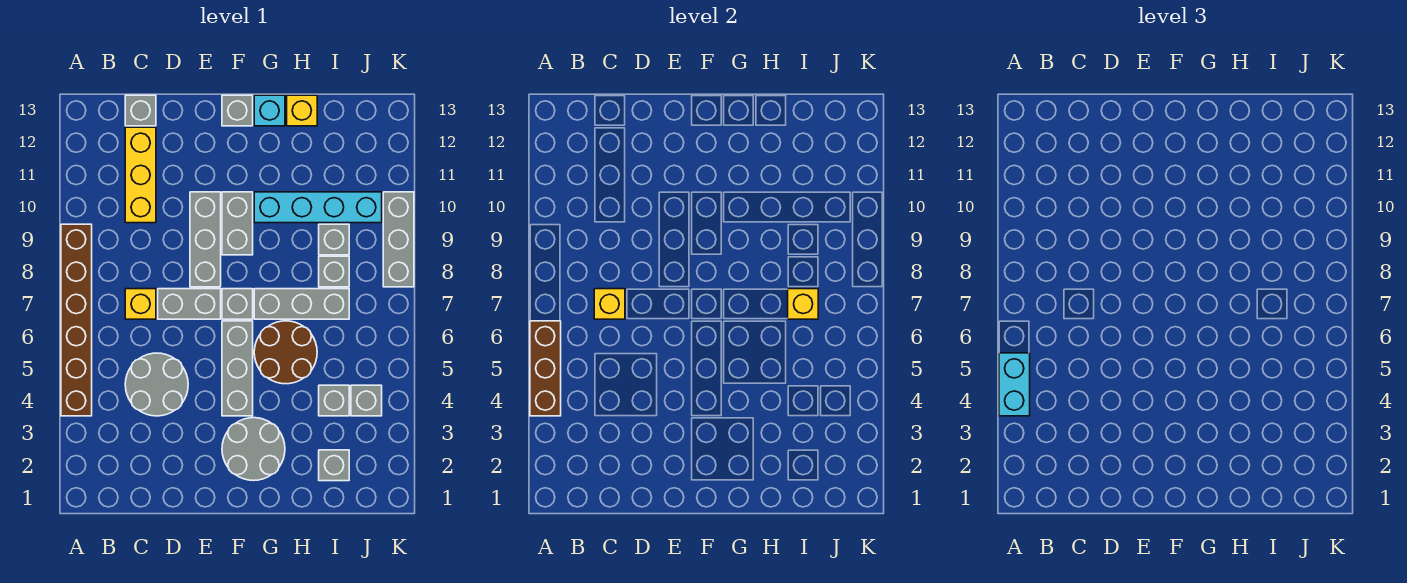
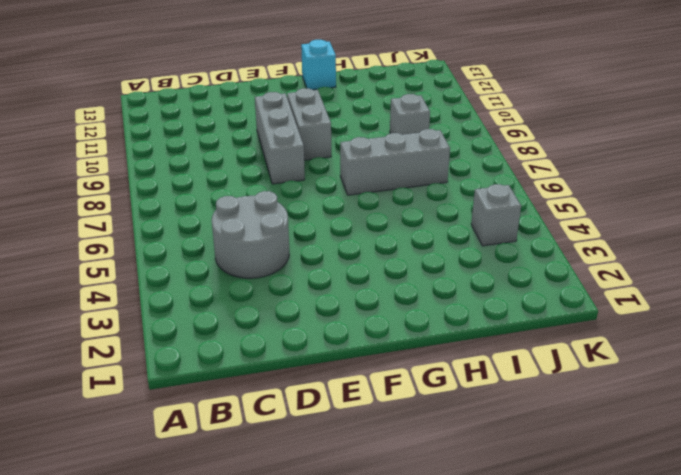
none -> brown 1x6 brick [61,224,92,416]
none -> yellow 1x1 brick [125,289,156,319]
none -> yellow 1x3 brick [125,127,156,223]

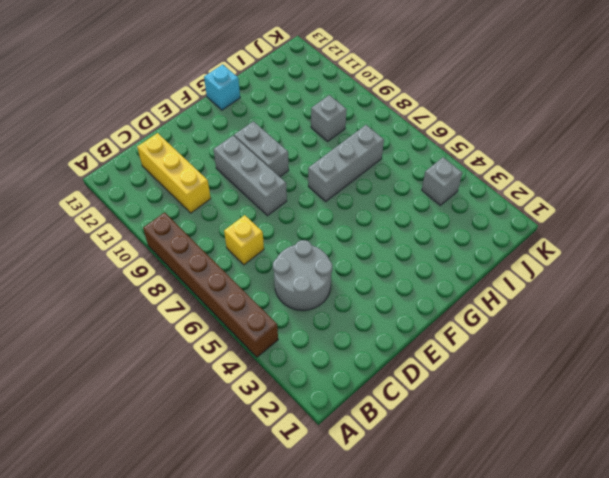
none -> grey 1x1 brick [125,95,156,126]
none -> grey 1x2 brick [158,289,221,319]
none -> grey 2x2 round brick [222,418,285,481]

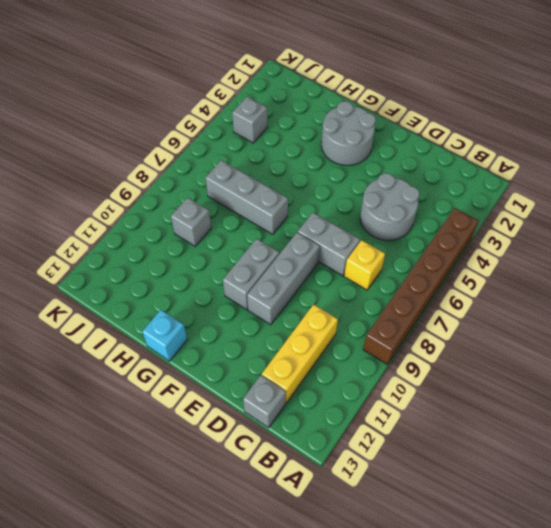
none -> grey 1x3 brick [222,321,253,416]
none -> grey 1x1 brick [222,289,253,319]
none -> grey 1x1 brick [222,95,253,126]

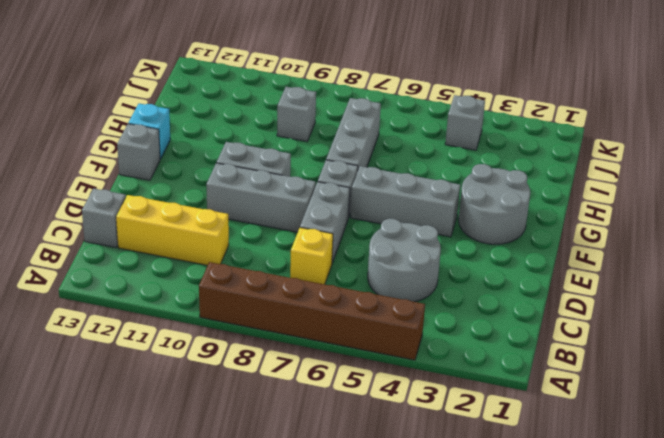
none -> brown 2x2 round brick [254,321,317,384]
none -> cyan 1x4 brick [254,192,382,223]
none -> yellow 1x1 brick [287,95,317,126]

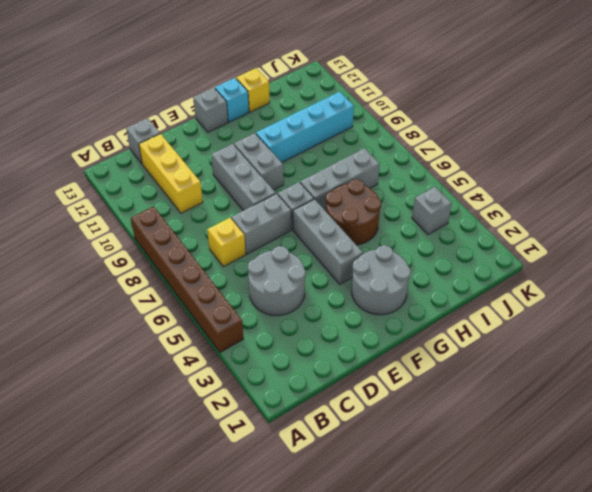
none -> grey 1x1 brick [319,450,349,481]
none -> grey 1x1 brick [319,385,349,416]
none -> grey 1x1 brick [319,256,349,287]

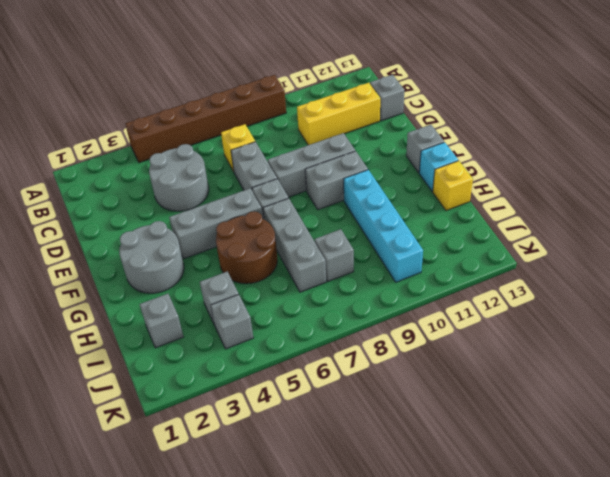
none -> grey 1x1 brick [319,224,349,255]
none -> grey 1x3 brick [383,192,414,287]
none -> brown 1x3 brick [530,321,561,416]

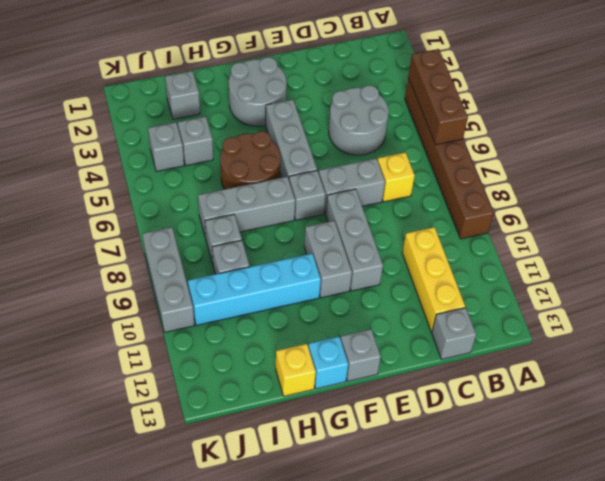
none -> yellow 1x1 brick [594,289,625,319]
none -> yellow 1x1 brick [788,289,818,319]
none -> cyan 1x2 brick [999,353,1030,416]

